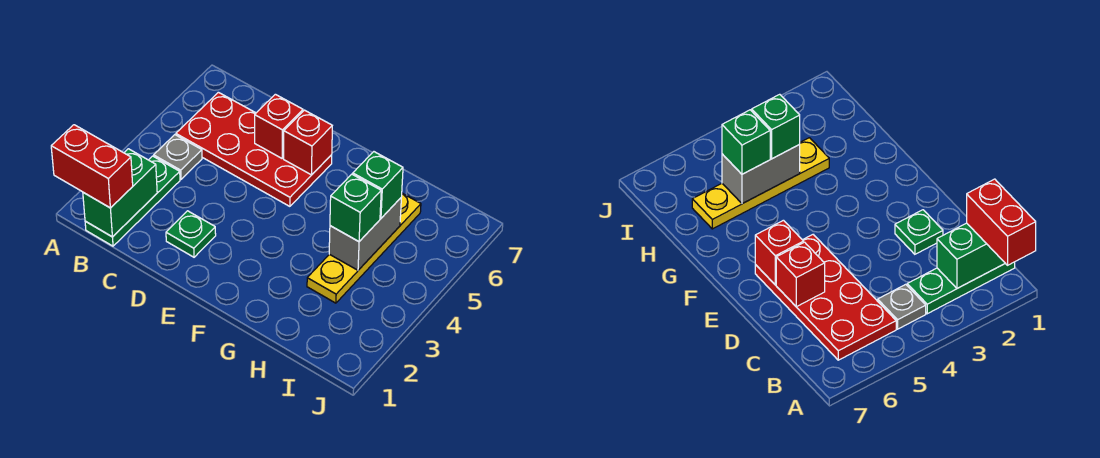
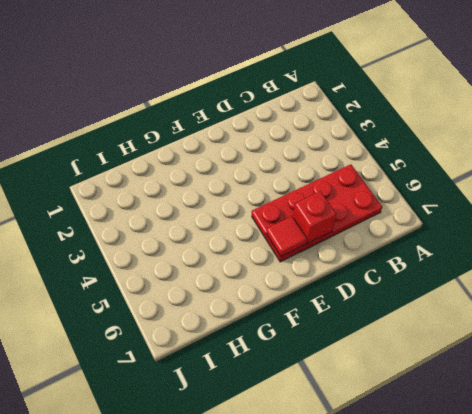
red 1x1 tile [266,216,307,256] -> red 1x1 brick [284,110,332,175]
none -> green 1x3 plate [85,156,180,246]
none -> grey 1x1 plate [154,135,202,179]
none -> green 1x1 plate [166,211,216,257]

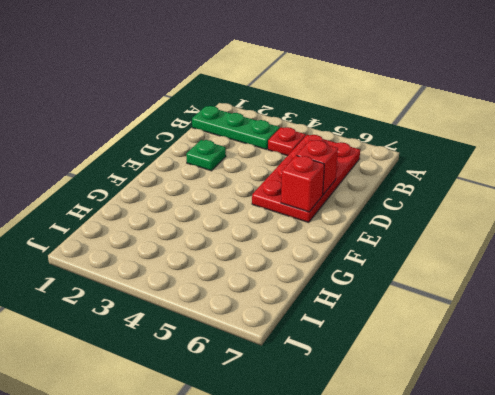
red 1x1 plate [268,127,306,156] -> grey 1x1 plate [154,135,202,179]
none -> yellow 1x4 plate [307,193,421,303]
none -> green 1x2 brick [83,149,157,237]
none -> grey 1x2 brick [329,197,402,270]

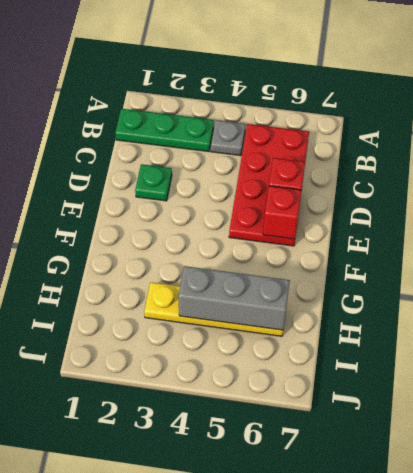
grey 1x3 brick [178,266,290,330] -> grey 1x2 brick [329,197,402,270]
none -> green 1x2 brick [83,149,157,237]
none -> red 1x2 brick [51,125,133,208]
none -> green 1x1 brick [330,174,381,242]

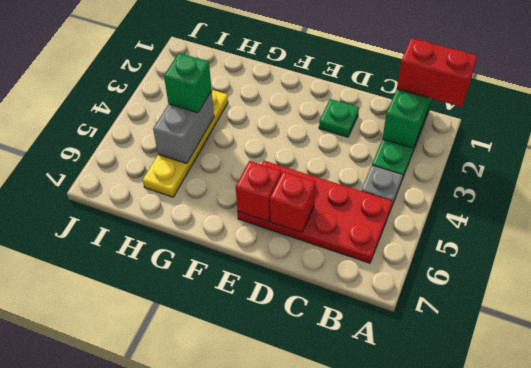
none -> green 1x1 brick [353,152,403,218]

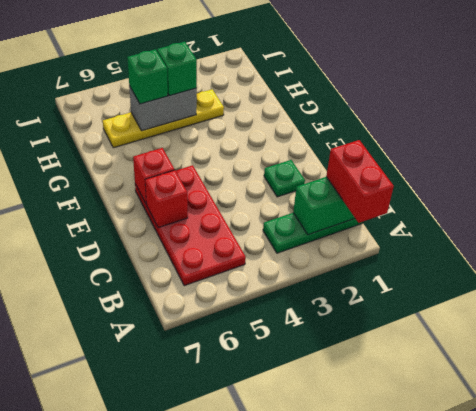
none -> grey 1x1 plate [154,135,202,179]

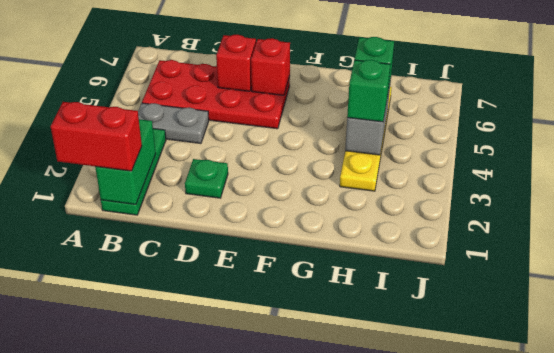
grey 1x2 plate [138,103,209,143] -> grey 1x1 plate [154,135,202,179]

